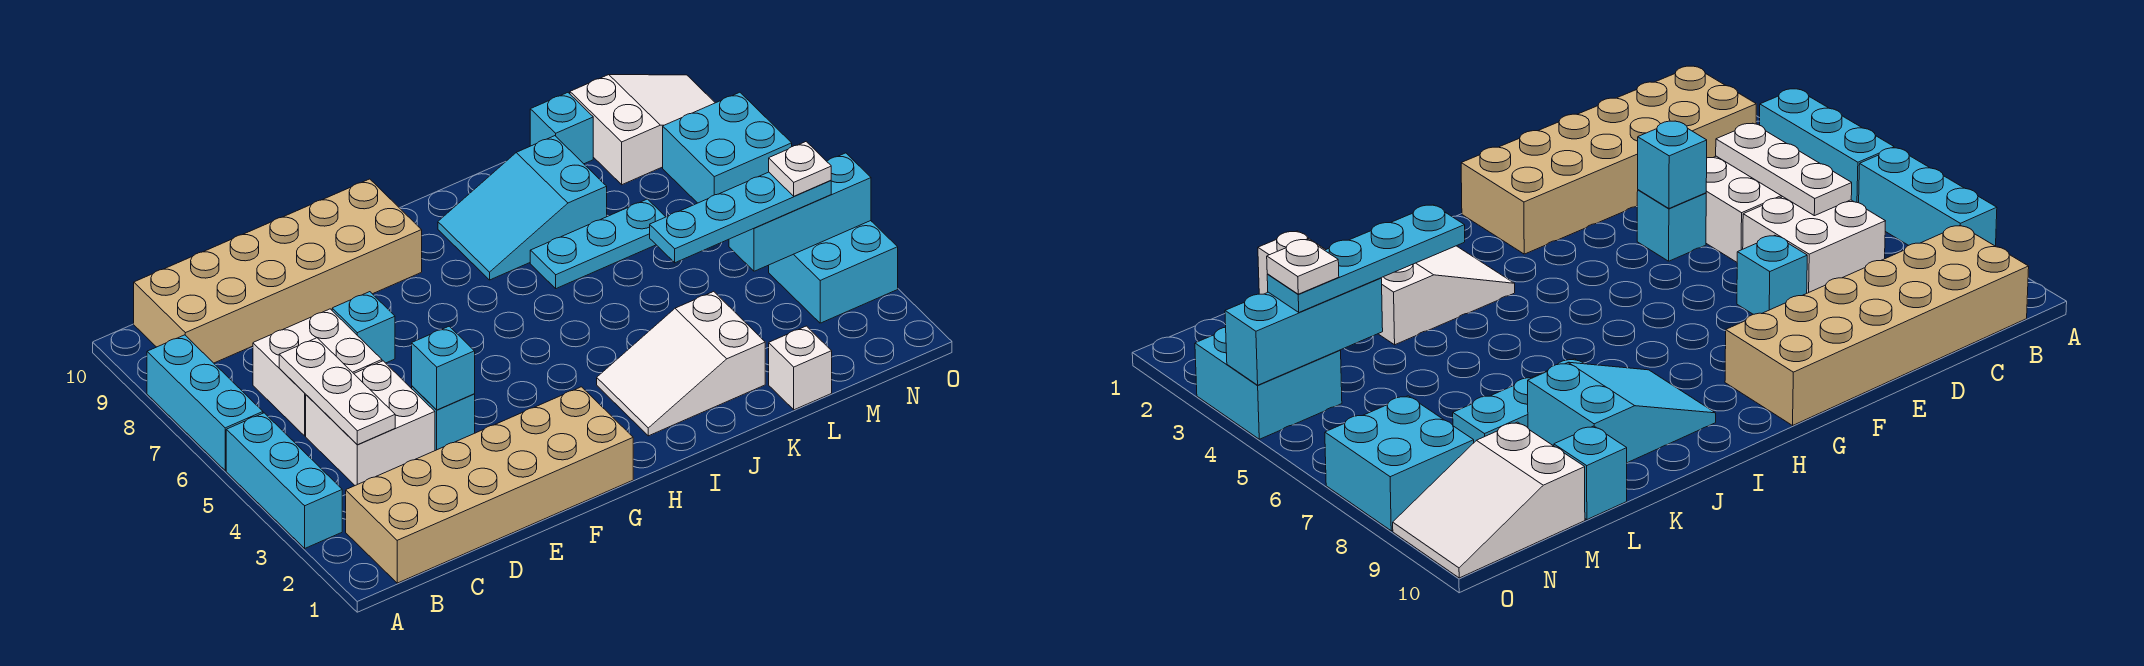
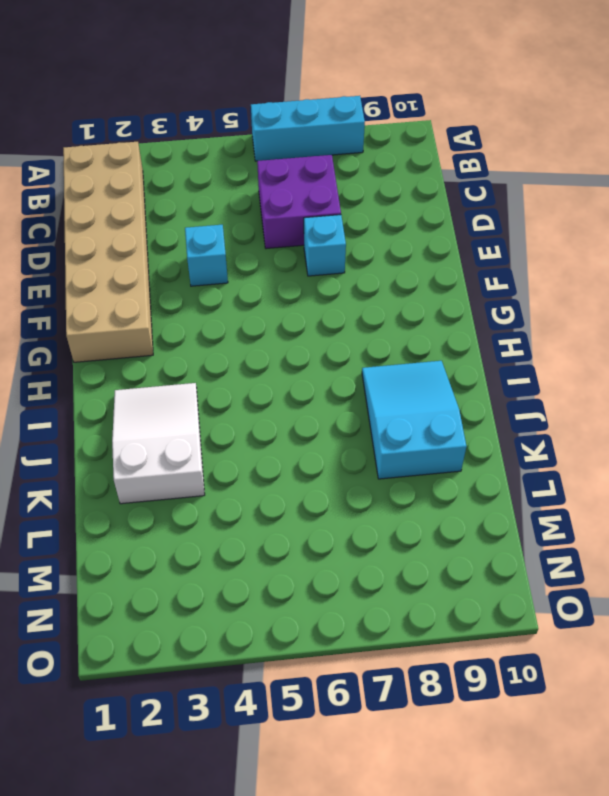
purple 2x2 brick [257,155,341,249] -> white 2x2 brick [253,309,382,436]
none -> cyan 1x3 brick [226,413,342,548]
none -> tan 2x6 brick [134,179,422,363]
none -> white 2x2 brick [306,361,435,485]

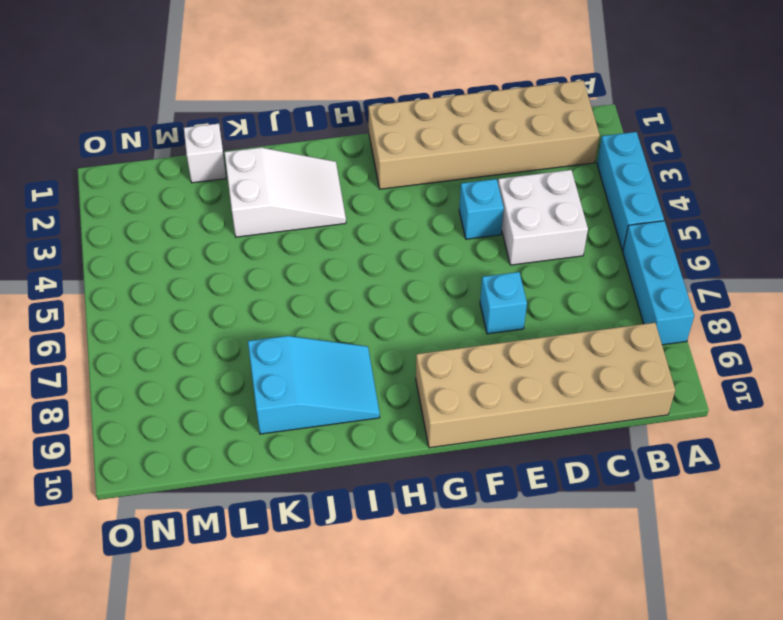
none -> white 2x2 brick [253,309,382,436]
none -> cyan 1x3 plate [530,199,665,289]
none -> cyan 1x1 brick [530,93,593,164]

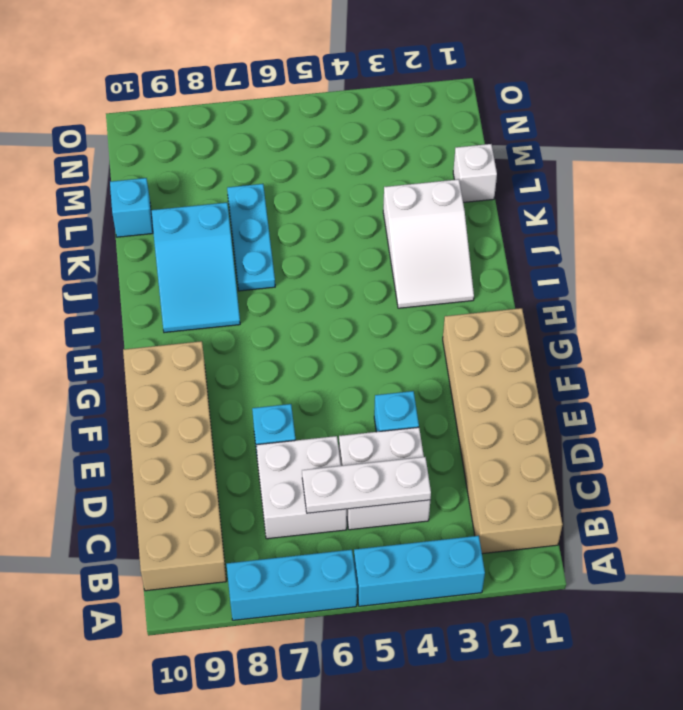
none -> white 2x3 slope [570,75,715,185]
none -> cyan 2x2 brick [769,221,898,323]
none -> cyan 2x2 brick [663,92,792,203]

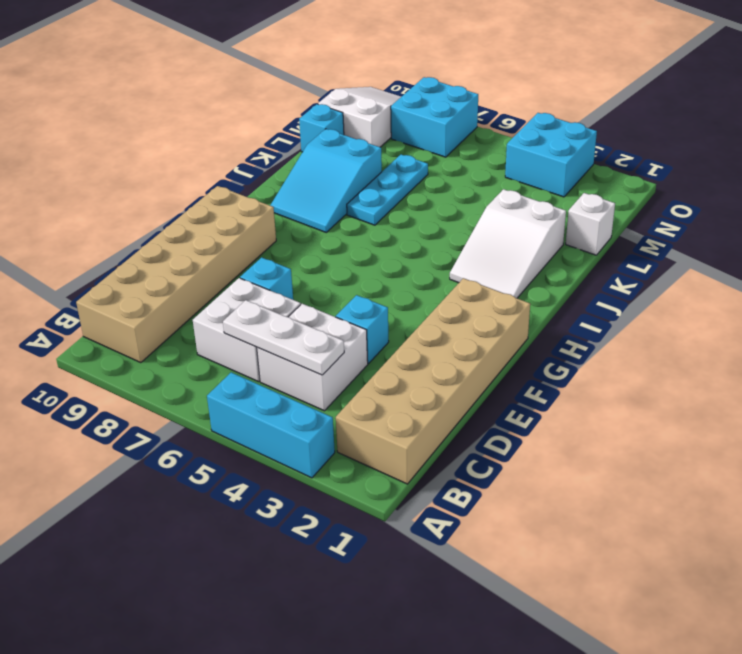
none -> cyan 1x3 brick [147,335,263,471]
none -> cyan 1x1 brick [412,326,475,410]
none -> cyan 1x3 brick [729,153,871,271]

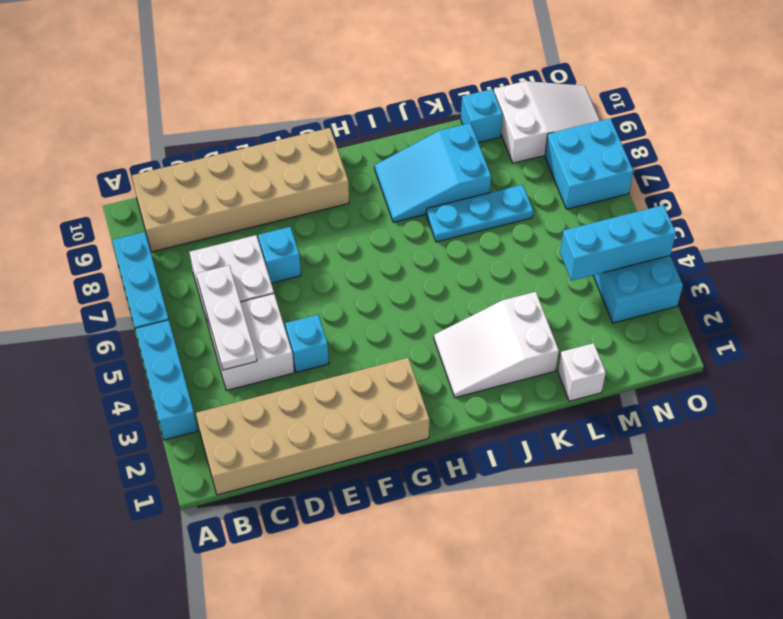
none -> cyan 1x1 brick [412,326,475,410]
none -> cyan 1x4 plate [650,172,831,263]
none -> white 1x1 plate [769,142,831,196]

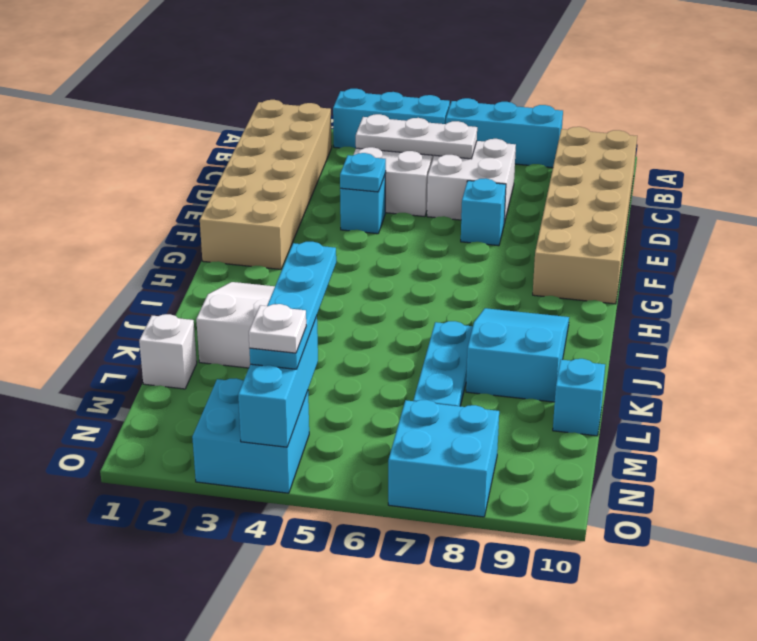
cyan 1x1 plate [340,153,386,192] -> cyan 1x1 brick [412,326,475,410]
none -> white 2x3 slope [570,75,715,185]

